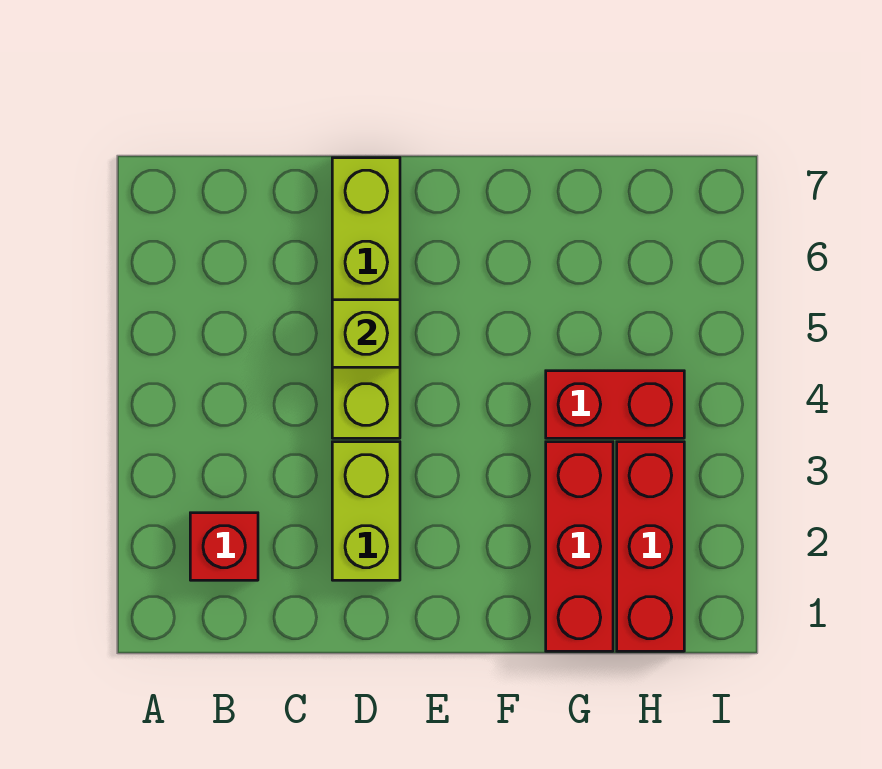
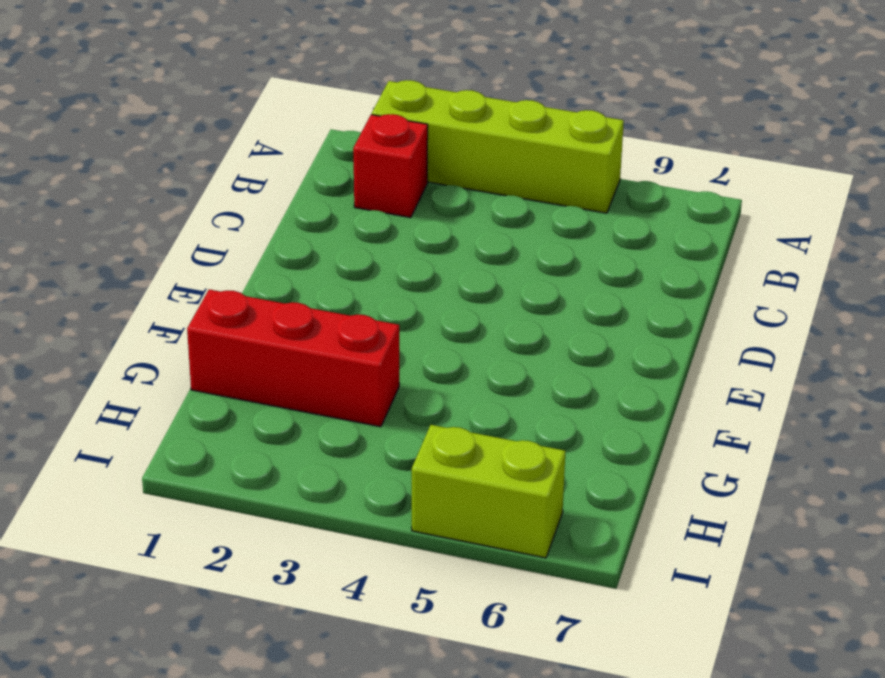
lime 1x4 brick [372,80,624,213] -> lime 1x4 brick moved to [332,158,400,438]
lime 1x2 brick [412,425,565,558] -> lime 1x2 brick moved to [332,442,400,580]
none -> red 1x2 brick [546,371,684,438]
none -> red 1x3 brick [617,442,684,651]

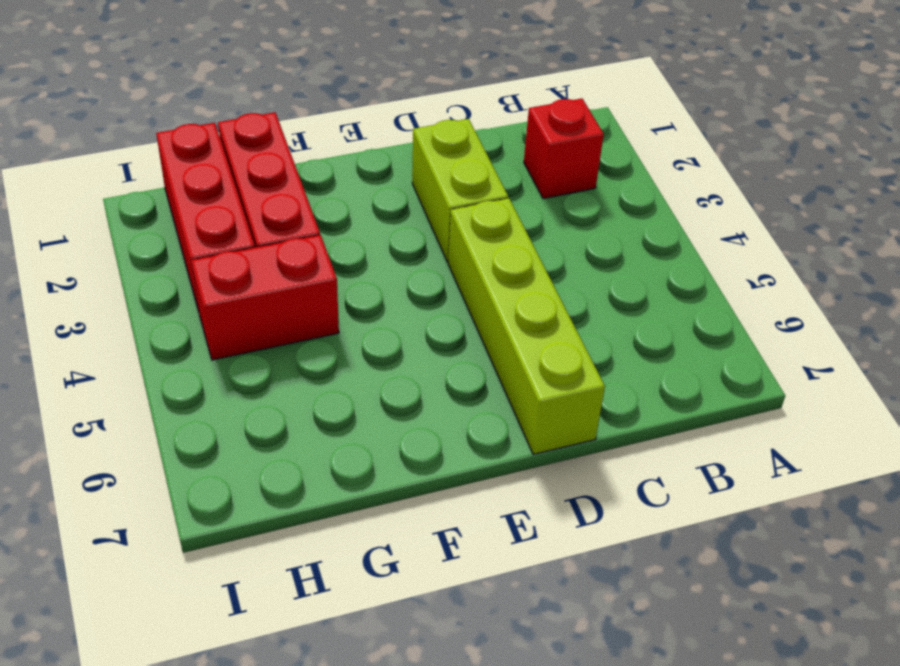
none -> lime 1x1 brick [332,300,400,367]

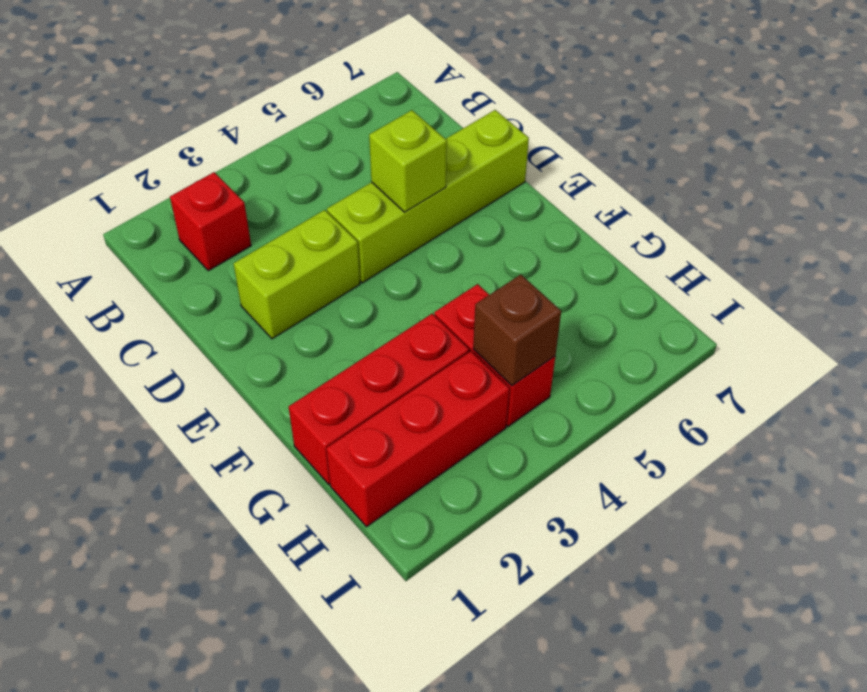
brown 1x1 brick [473,275,561,386] -> none

